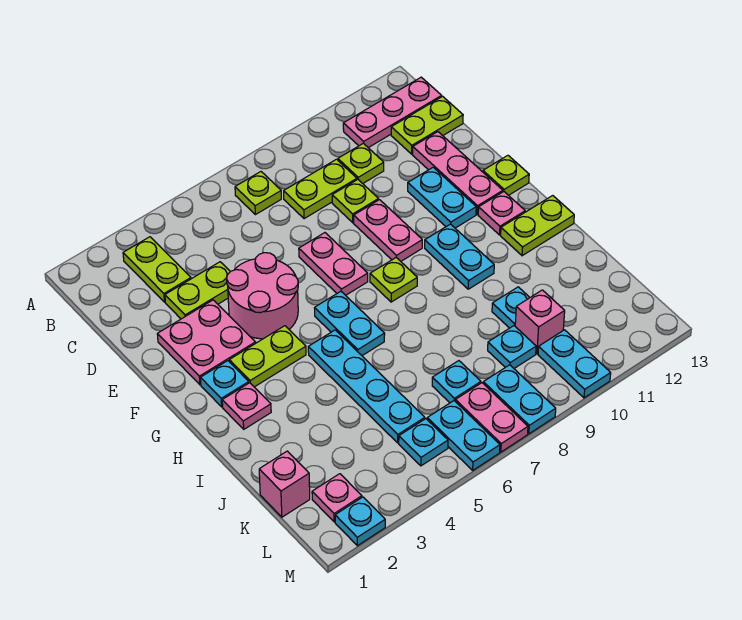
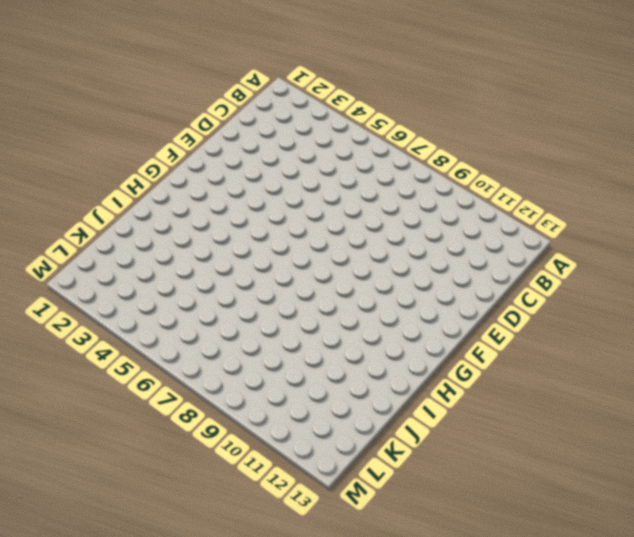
none -> lime 1x2 plate [123,237,191,302]
none -> lime 1x1 plate [235,172,281,215]
none -> pink 1x3 plate [343,77,442,148]
none -> lime 1x2 plate [284,159,357,219]

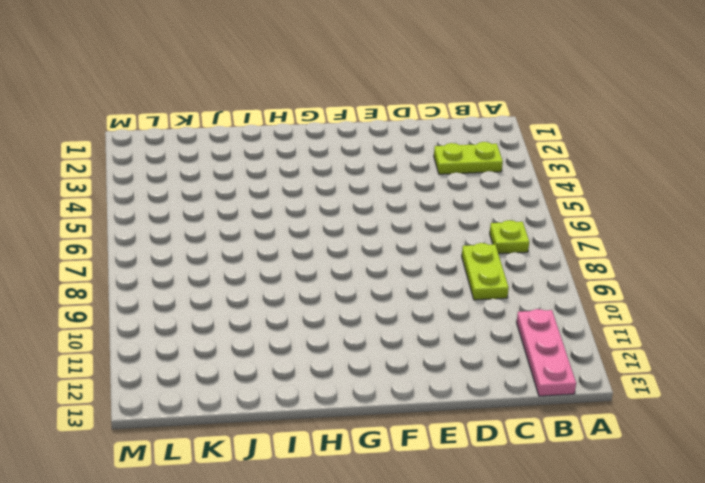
none -> lime 1x1 plate [338,143,384,183]
none -> lime 1x2 plate [391,96,463,154]
none -> lime 1x2 plate [165,262,230,319]
none -> lime 1x1 plate [332,180,379,223]

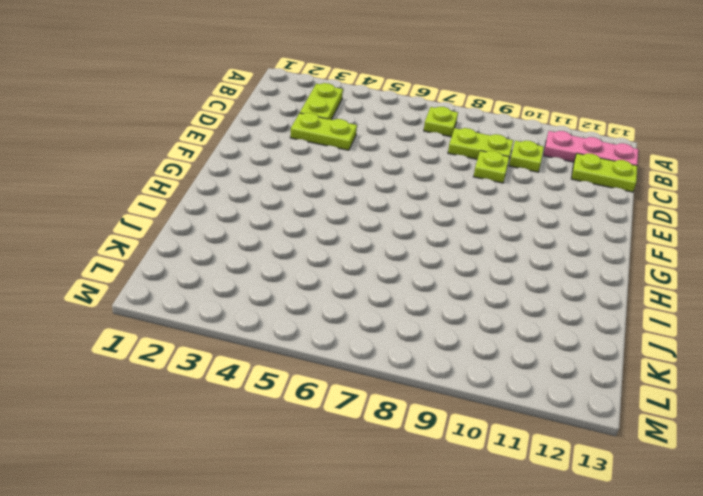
none -> pink 1x3 plate [413,132,503,214]
none -> pink 2x2 plate [157,300,256,385]
none -> pink 2x2 round brick [227,253,298,339]
none -> pink 1x2 plate [299,233,368,295]

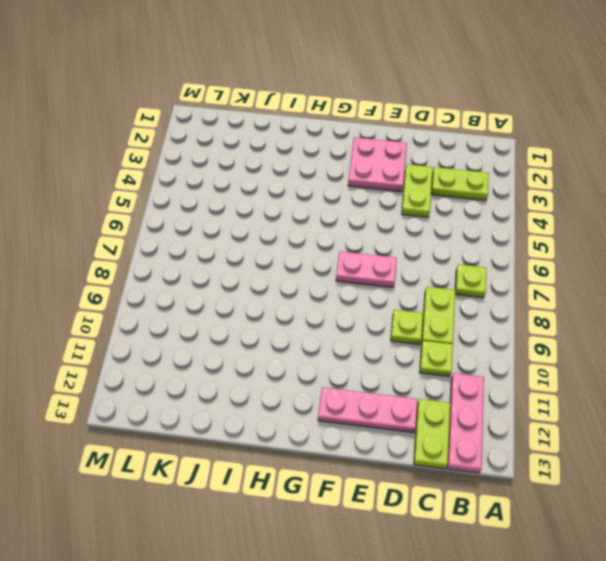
none -> pink 2x2 round brick [227,253,298,339]
none -> pink 1x2 plate [354,200,422,261]
none -> cyan 1x2 plate [408,167,476,228]
none -> lime 1x1 plate [483,155,529,195]

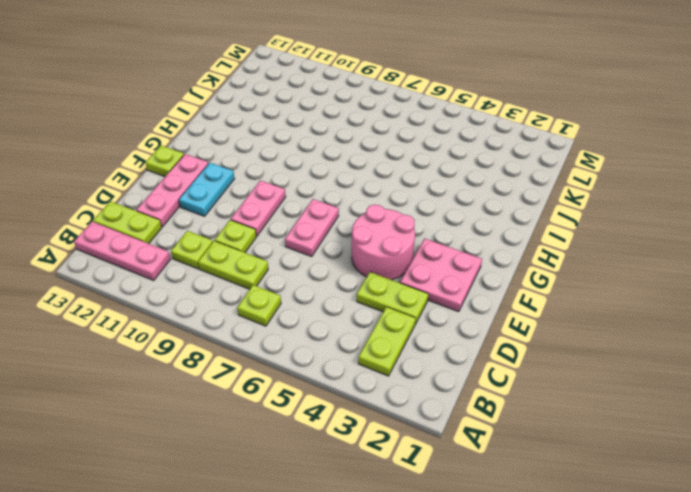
none -> cyan 1x1 plate [200,361,249,407]
none -> lime 1x2 plate [229,326,306,387]
none -> cyan 1x2 plate [315,291,385,356]
none -> lime 1x1 plate [370,258,417,302]

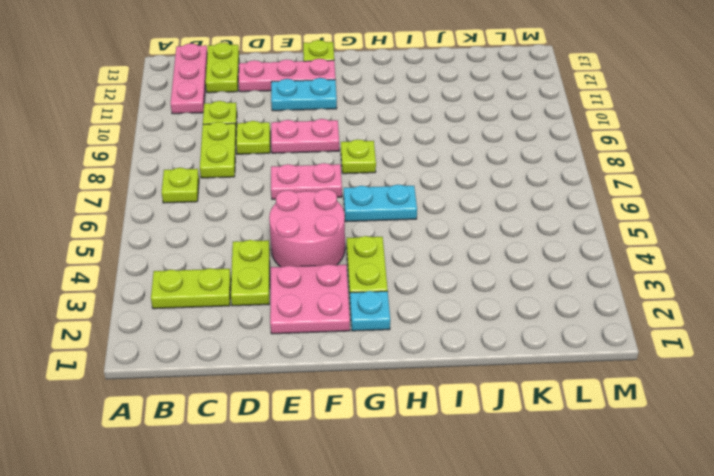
none -> cyan 1x2 plate [425,224,494,289]
none -> pink 1x1 plate [478,192,525,235]
none -> pink 1x1 plate [222,383,271,429]
none -> cyan 1x4 plate [308,330,425,443]

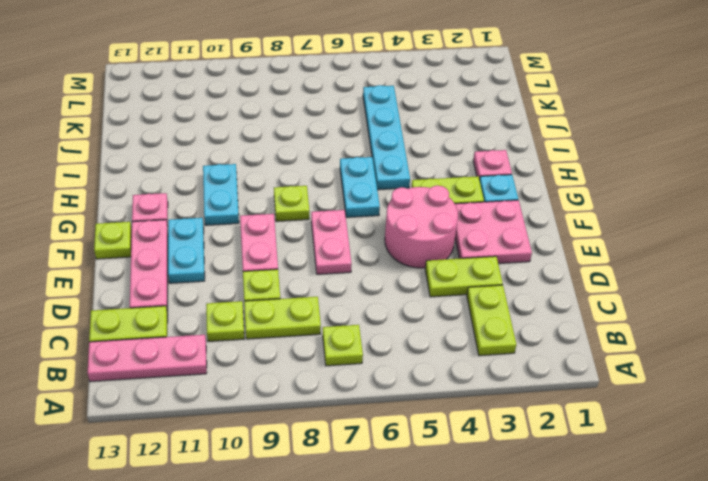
none -> lime 1x2 plate [501,196,574,256]
none -> cyan 1x1 plate [492,287,530,328]
none -> pink 1x1 brick [259,451,310,517]
none -> cyan 1x1 plate [432,361,481,403]

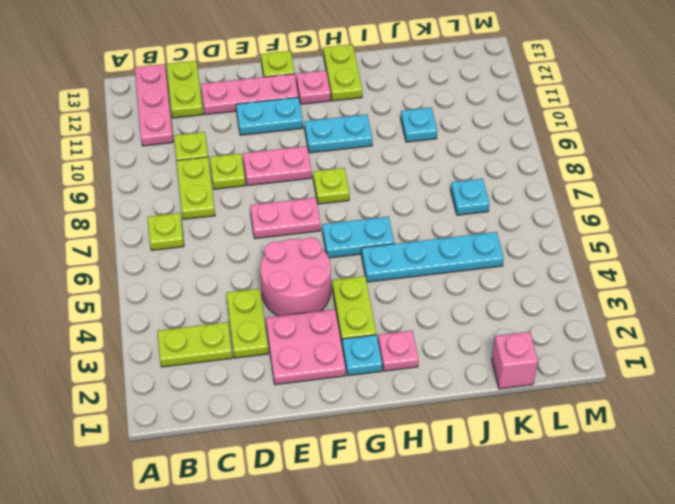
none -> cyan 1x1 plate [488,326,536,368]
none -> pink 1x1 brick [515,290,565,354]
none -> pink 1x1 plate [312,474,362,522]
none -> cyan 1x1 plate [399,419,448,466]

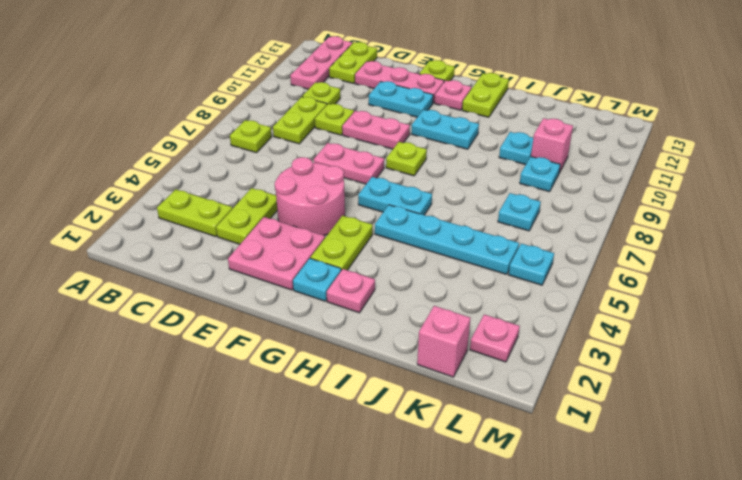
none -> cyan 1x2 plate [427,401,500,470]
none -> pink 1x2 plate [455,383,528,452]
none -> cyan 1x2 plate [483,365,556,434]
none -> cyan 1x2 plate [538,330,611,398]

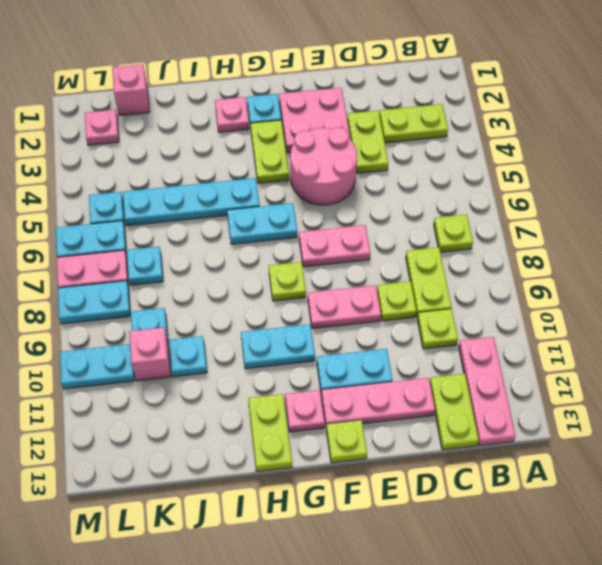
none -> cyan 1x1 plate [335,497,385,546]

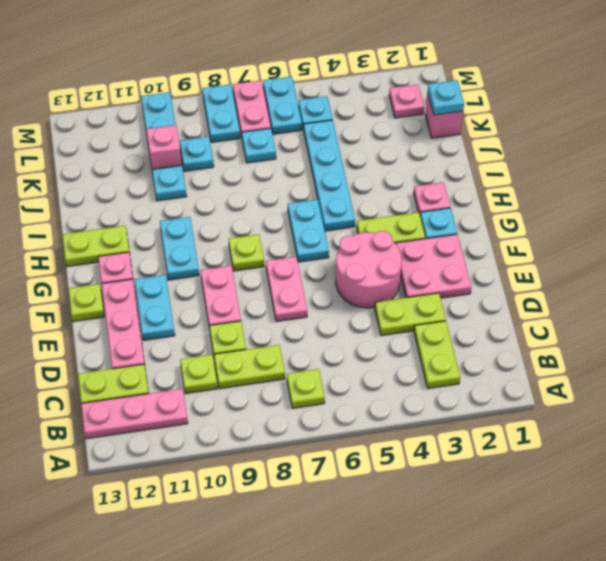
cyan 1x1 plate [428,80,464,115] -> cyan 1x1 plate moved to [335,497,385,546]

